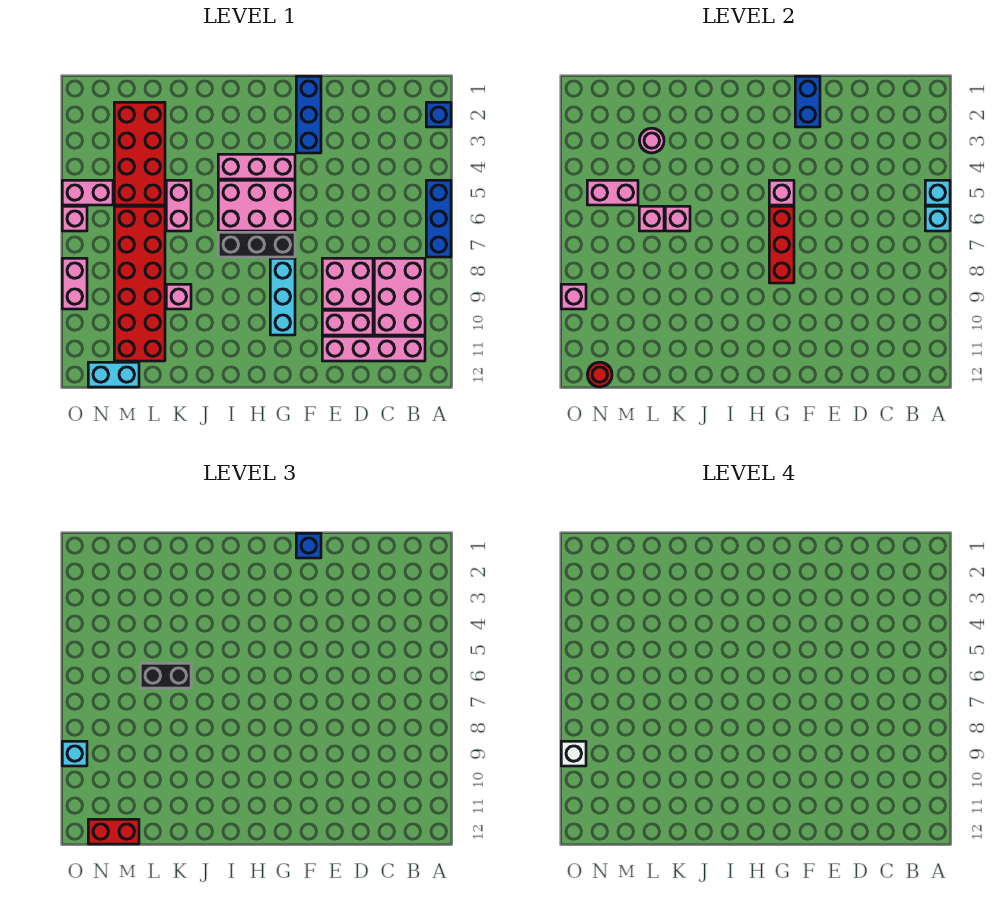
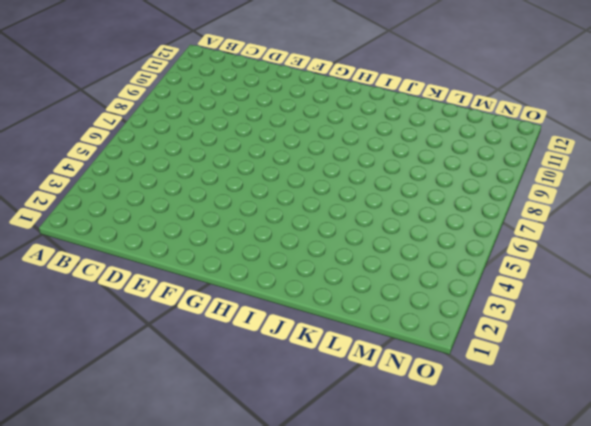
none -> blue 1x1 brick [426,102,451,127]
none -> blue 1x3 brick [426,180,451,257]
none -> pink 2x3 brick [374,258,425,335]
none -> pink 1x4 brick [322,336,425,361]

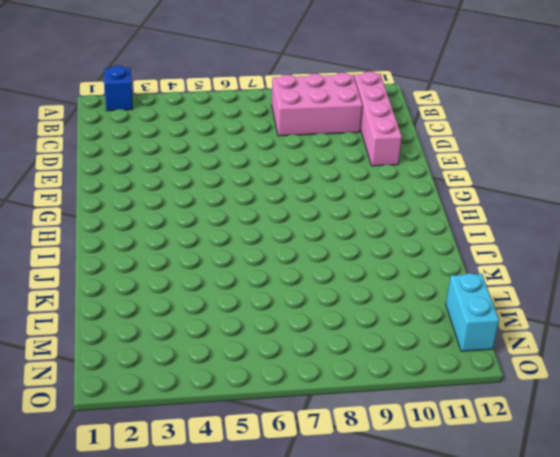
none -> blue 1x3 brick [426,180,451,257]
none -> pink 2x2 brick [322,258,373,309]
none -> pink 1x2 brick [322,310,373,335]
none -> blue 1x3 brick [296,76,321,153]

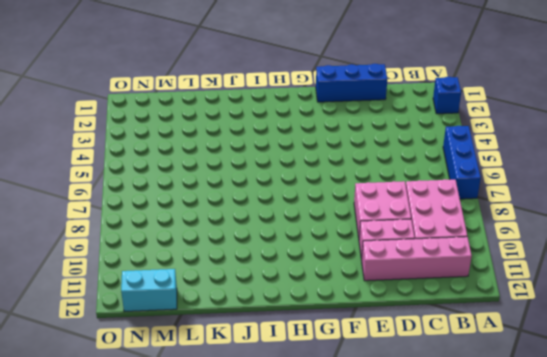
blue 1x3 brick [316,64,387,102] -> blue 1x3 brick turned to [296,76,321,153]
none -> pink 1x3 brick [218,154,295,179]
none -> pink 2x3 brick [218,180,295,231]
none -> black 1x3 brick [218,232,295,257]
none -> cyan 1x3 brick [270,258,295,335]

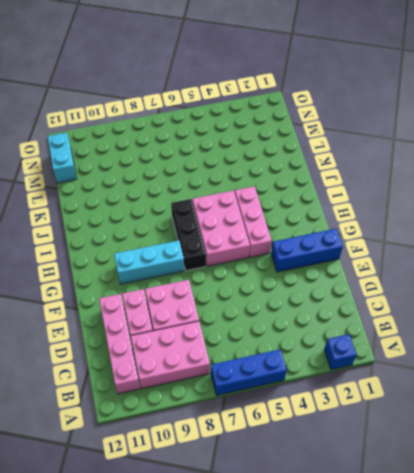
none -> pink 1x2 brick [166,180,191,231]
none -> pink 1x1 brick [166,284,191,309]
none -> red 2x4 brick [114,102,165,205]
none -> red 2x6 brick [114,206,165,361]

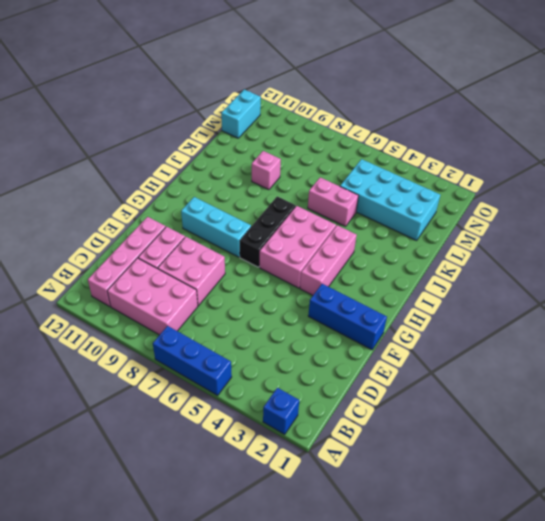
cyan 2x4 brick [340,159,440,241] -> red 2x4 brick [114,102,165,205]
none -> red 2x6 brick [114,206,165,361]
none -> pink 1x2 brick [62,180,113,205]
none -> pink 1x1 brick [62,206,87,231]
none -> pink 1x2 brick [62,258,87,309]

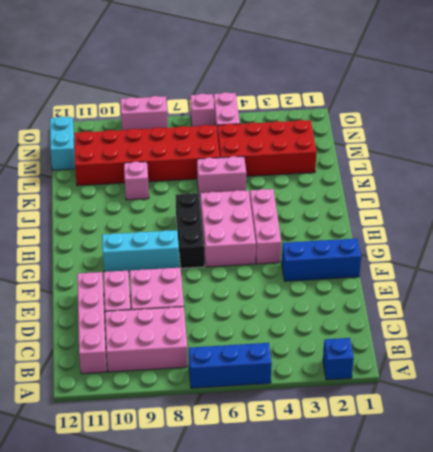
none -> cyan 1x1 brick [925,180,950,205]
none -> cyan 1x1 brick [925,206,950,231]
none -> blue 1x2 brick [795,76,820,127]
none -> pink 1x1 brick [769,180,794,205]

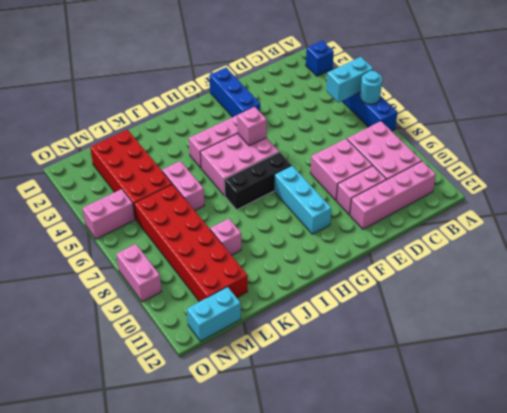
cyan 1x2 brick [326,57,373,102] -> cyan 1x1 brick [925,180,950,205]
cyan 1x1 round brick [360,71,382,104] -> cyan 1x1 brick [925,206,950,231]
none -> pink 1x1 brick [62,206,87,231]
none -> blue 1x2 brick [795,76,820,127]
none -> red 1x3 brick [769,206,794,283]
none -> pink 1x1 brick [665,206,690,231]

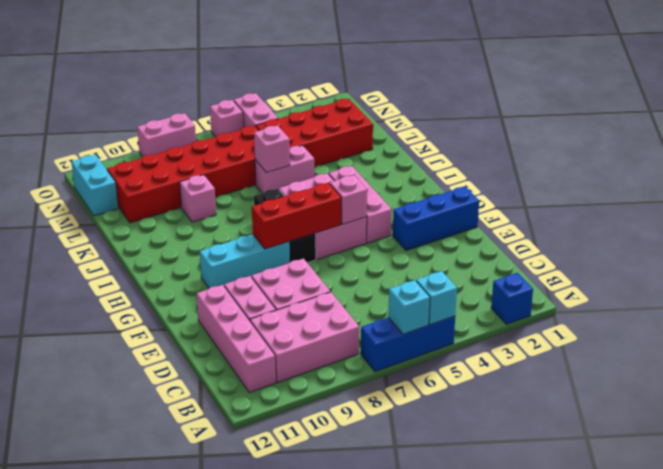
none -> blue 1x2 brick [795,76,820,127]
none -> pink 1x1 round brick [639,128,664,153]
none -> pink 1x1 brick [639,206,664,231]
none -> pink 1x2 brick [587,180,638,205]

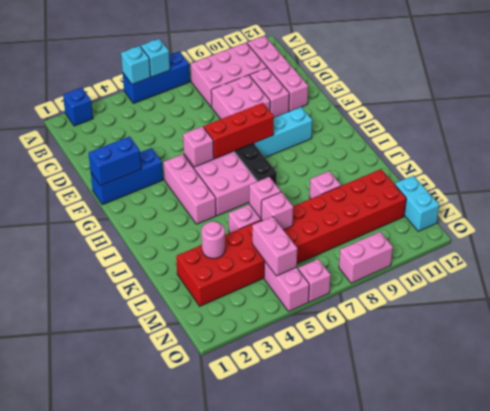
none -> red 1x1 round brick [587,362,612,387]
none -> pink 1x1 brick [561,284,586,309]
none -> blue 1x1 brick [296,533,321,558]
none -> black 1x2 brick [140,663,191,688]

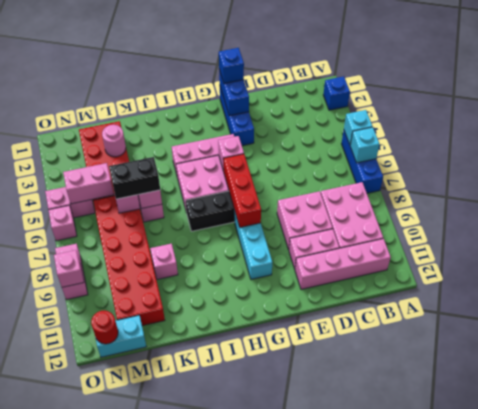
none -> red 1x2 brick [88,819,139,844]
none -> cyan 1x1 brick [62,741,87,766]
none -> white 1x1 brick [561,741,586,766]

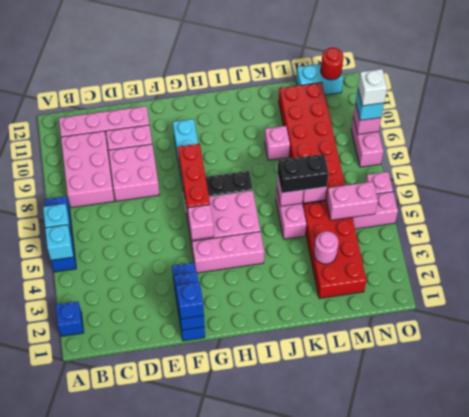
none -> red 1x2 brick [88,819,139,844]

